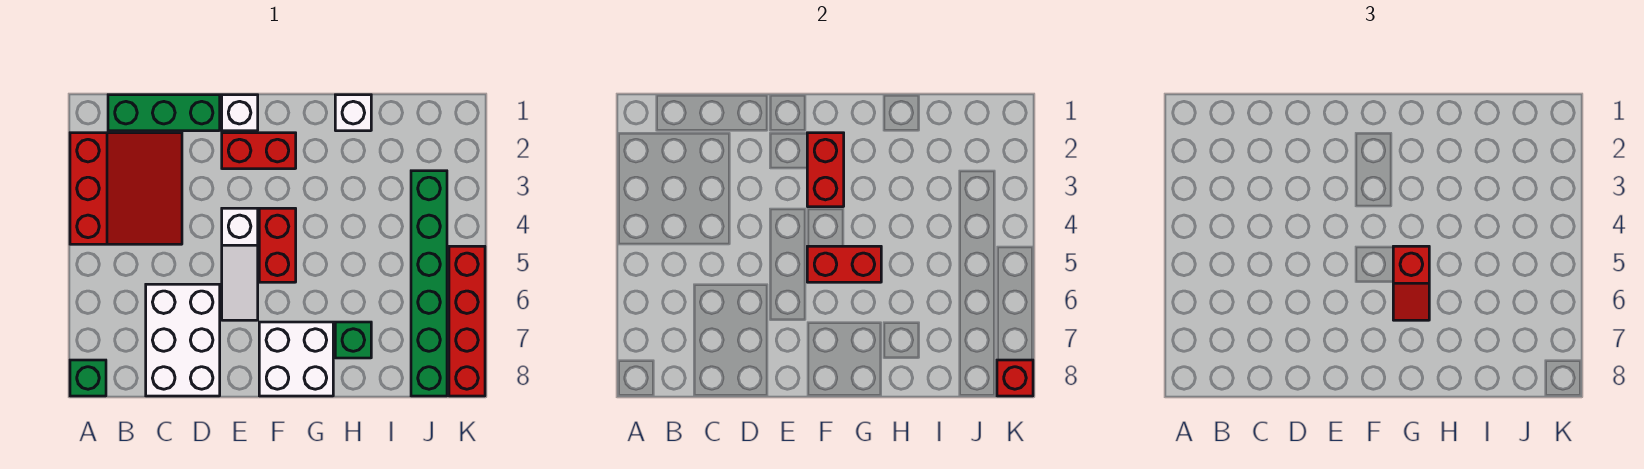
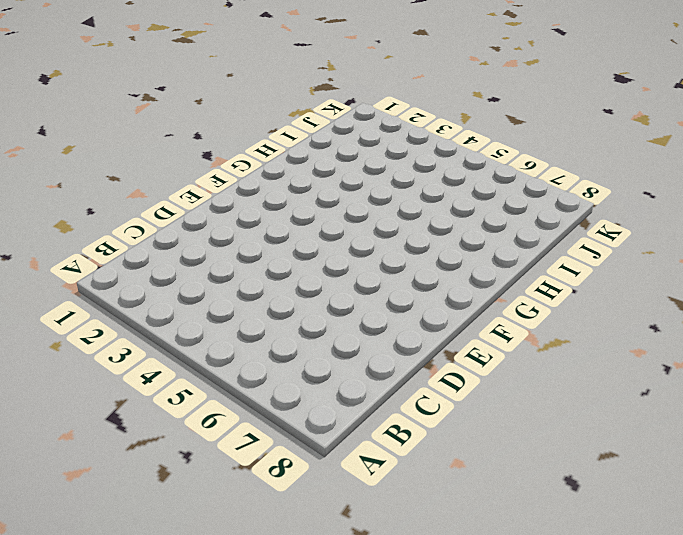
none -> red 3x3 slope [70,133,182,244]
none -> green 1x1 brick [70,360,106,396]
none -> green 1x3 brick [108,95,220,131]

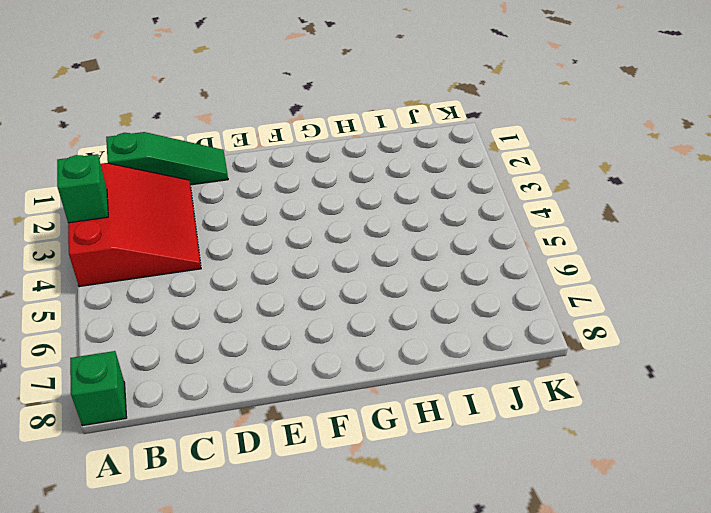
green 1x1 brick [57,154,108,223] -> green 1x1 brick moved to [335,322,371,358]
green 1x3 slope [106,132,228,185] -> green 1x3 brick [108,95,220,131]
none -> white 2x3 brick [146,284,220,396]
none -> white 1x1 brick [222,95,258,131]
none -> red 1x2 brick [222,133,296,169]

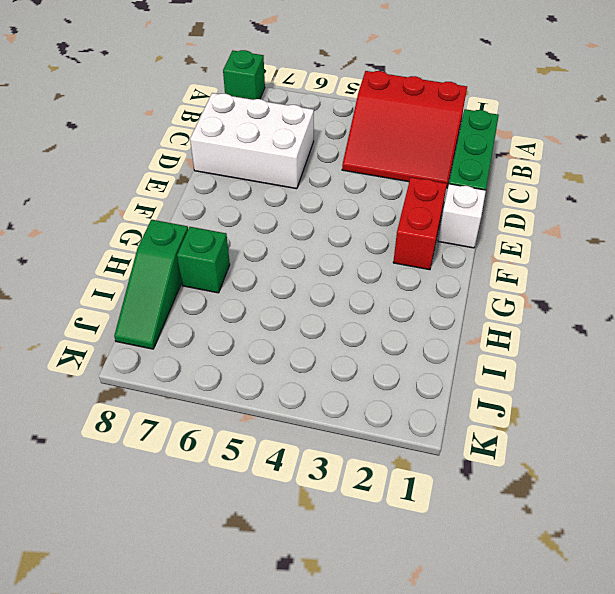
green 1x3 slope [114,220,188,349] -> green 1x6 brick [411,171,447,396]
none -> white 1x3 slope [222,208,258,320]
none -> red 1x2 brick [259,208,296,282]
none -> white 2x2 brick [259,322,333,396]

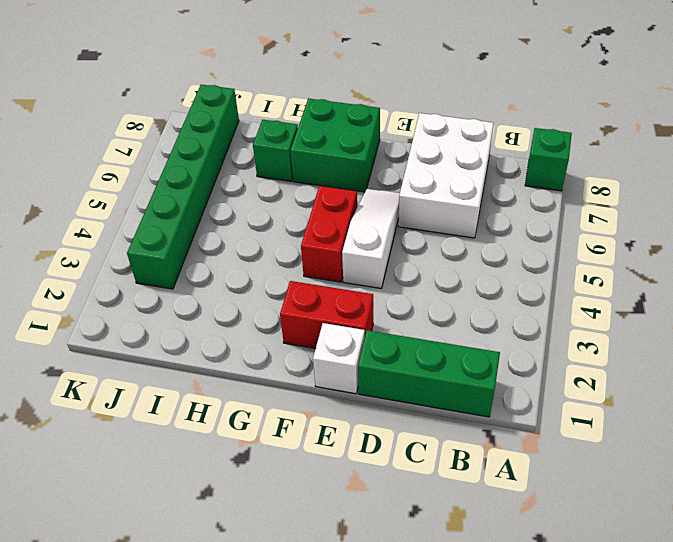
green 2x2 brick [291,98,380,192] -> white 2x2 brick [259,322,333,396]
none -> red 3x3 slope [70,133,182,244]
none -> white 1x1 brick [335,95,371,131]
none -> red 1x4 brick [449,246,485,396]

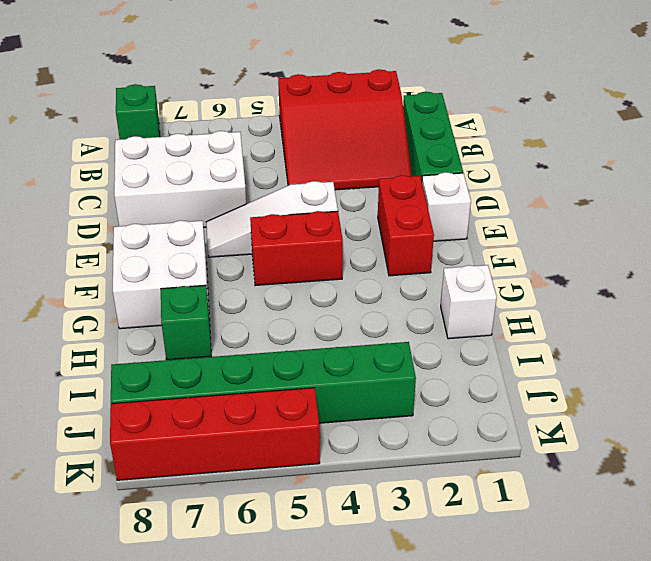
none -> red 1x2 brick [807,133,844,207]
none -> red 1x2 brick [807,246,881,282]
none -> red 1x1 brick [997,360,1033,396]

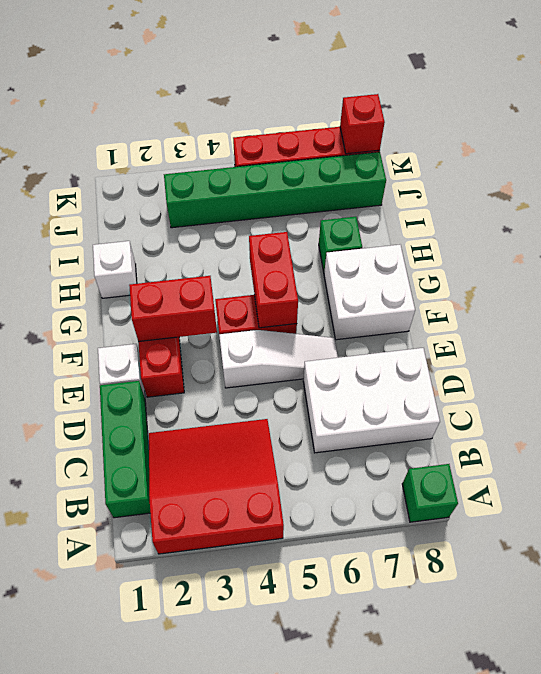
none -> red 1x2 slope [1393,246,1429,320]

